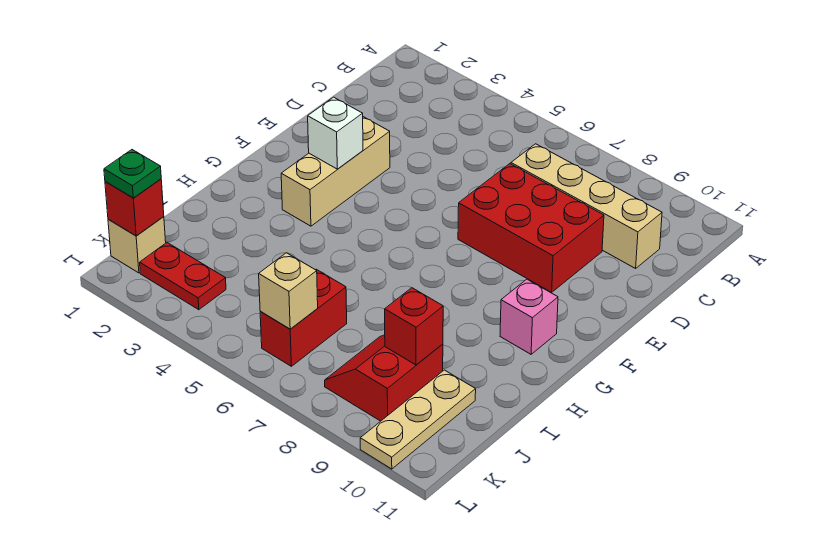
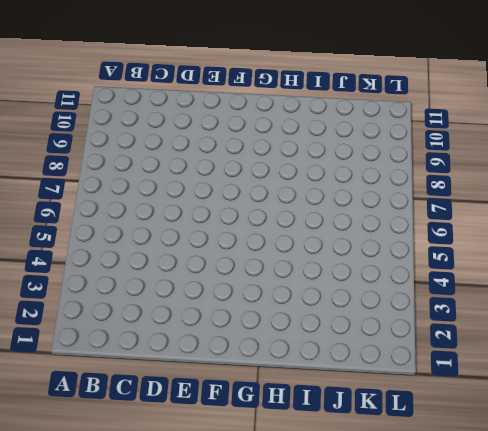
none -> tan 1x4 brick [511,144,662,268]
none -> red 2x3 brick [458,164,604,292]
none -> tan 1x3 brick [281,117,390,226]

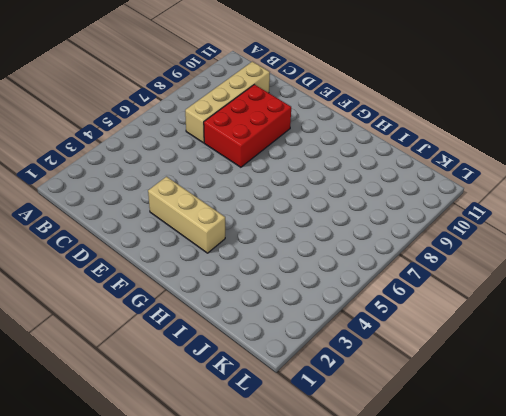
none -> pink 1x1 brick [500,279,558,354]
none -> red 1x2 brick [260,269,347,366]
none -> red 2x2 slope [325,335,443,421]

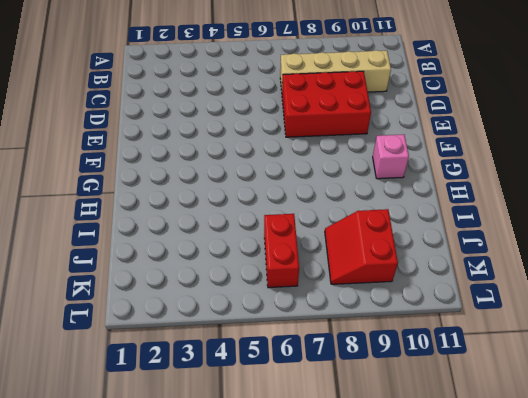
none -> tan 1x3 brick [281,117,390,226]
none -> tan 1x3 plate [360,370,476,469]
none -> tan 1x1 brick [108,217,166,273]

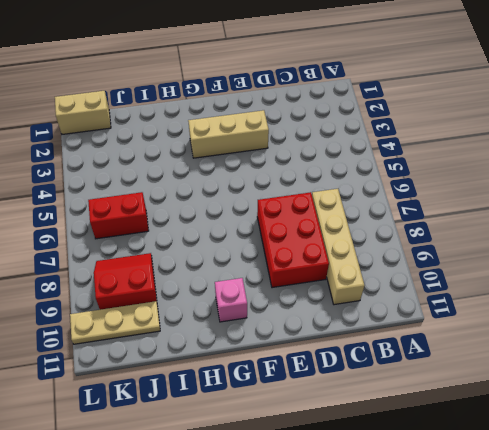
tan 1x2 brick [55,91,111,134] -> tan 1x1 brick [108,217,166,273]
none -> red 1x2 plate [140,243,226,310]
none -> white 1x1 brick [308,97,363,169]
none -> red 1x1 brick [385,288,443,365]

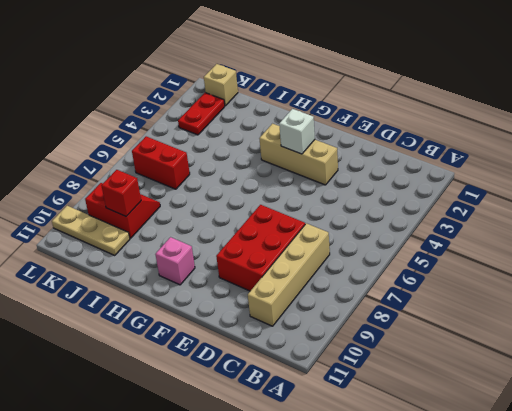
none -> red 1x1 brick [105,179,164,236]
none -> tan 1x1 brick [259,253,318,329]
none -> green 1x1 plate [104,150,161,198]

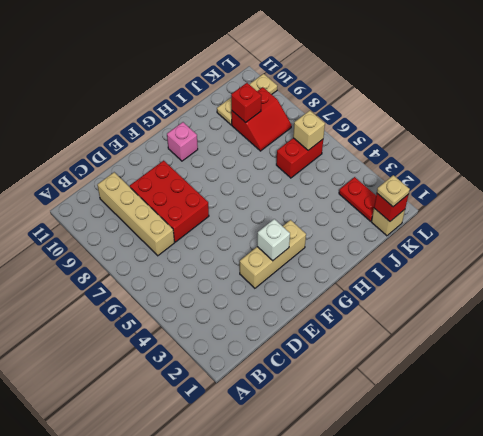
tan 1x1 plate [377,175,410,207] -> green 1x1 plate [104,150,161,198]

